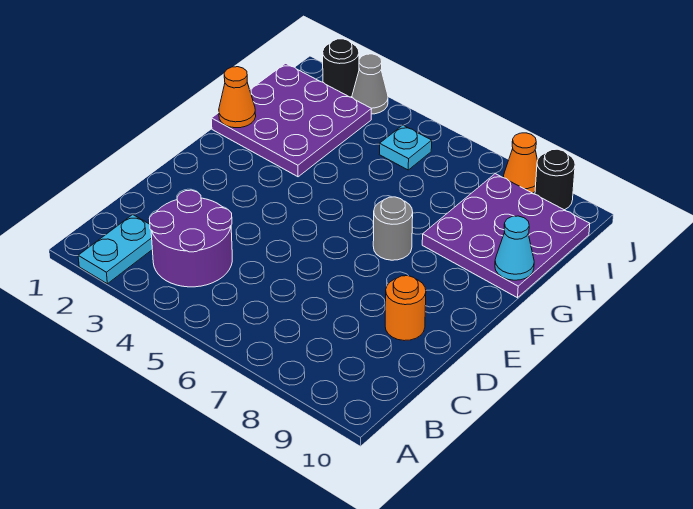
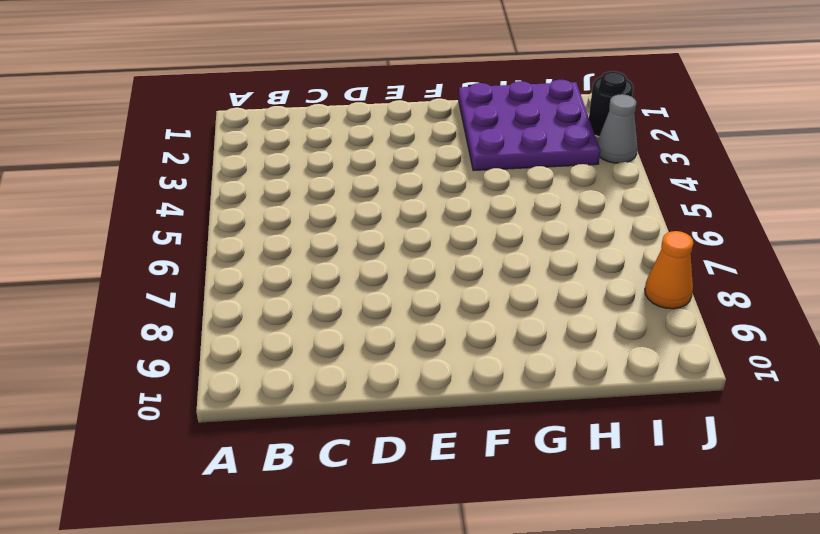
none -> cyan 1x2 plate [78,215,152,284]
none -> purple 2x2 round brick [149,190,232,287]
none -> orange 1x1 round brick [385,276,426,341]

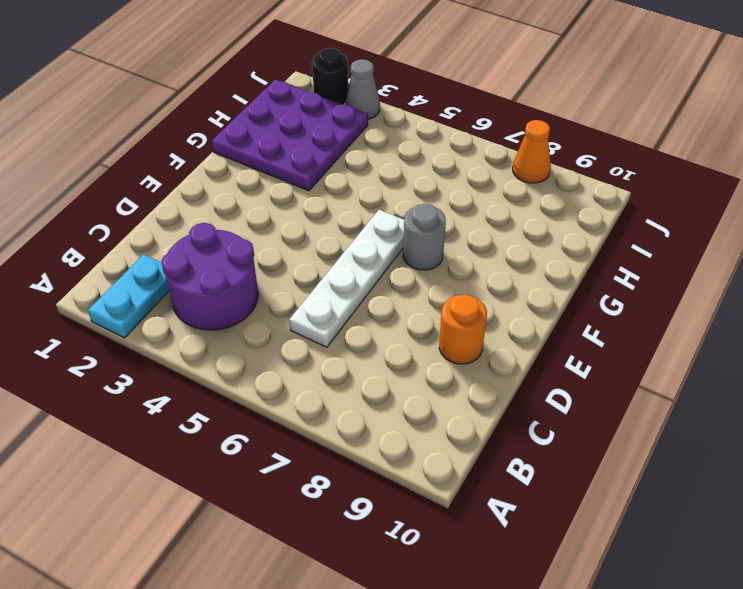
white 1x4 plate [289,210,404,347] -> none
none -> purple 3x3 plate [422,174,590,298]
none -> cyan 1x1 plate [379,125,432,170]
none -> black 1x1 round brick [535,149,575,210]

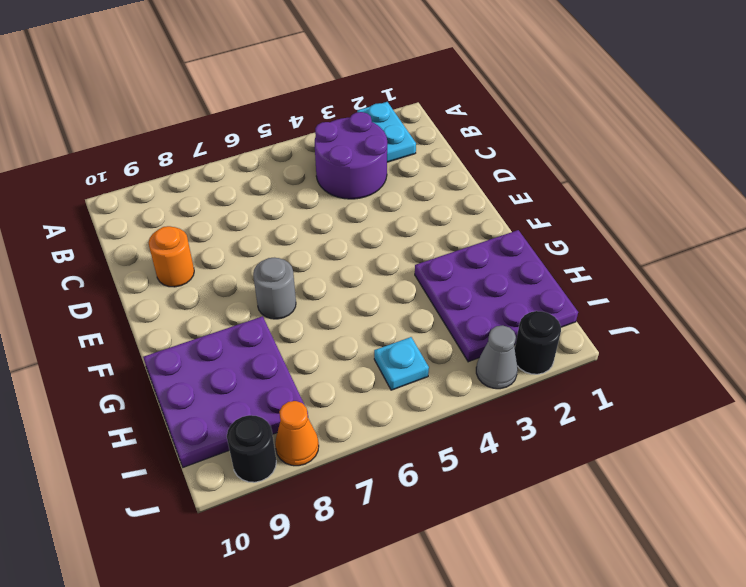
none -> orange 1x1 cone [219,67,256,128]
none -> cyan 1x1 cone [495,216,534,280]

